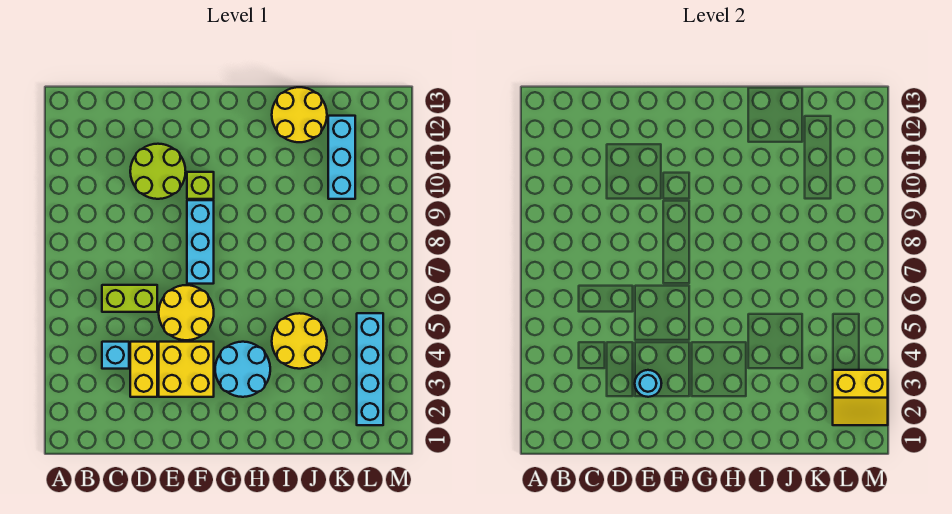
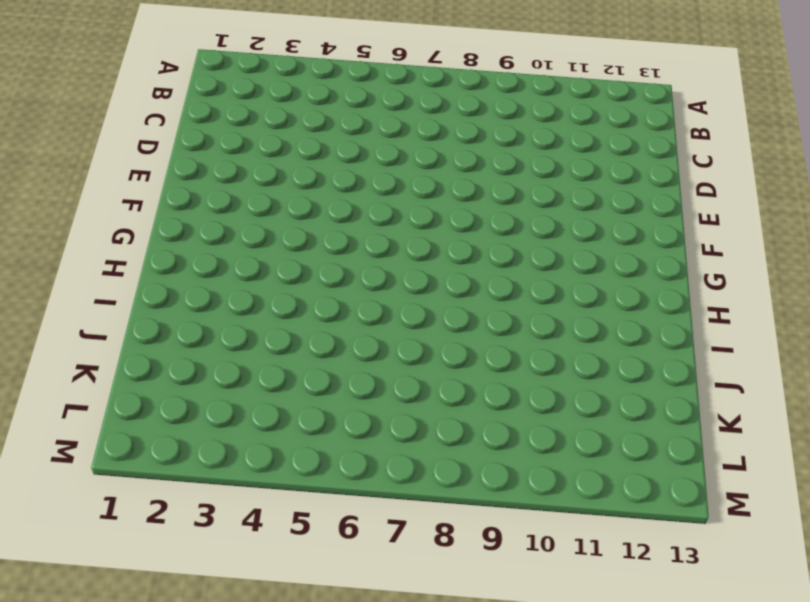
none -> cyan 1x1 brick [102,342,129,369]
none -> lime 1x2 brick [102,285,157,312]
none -> yellow 1x2 brick [130,342,157,397]

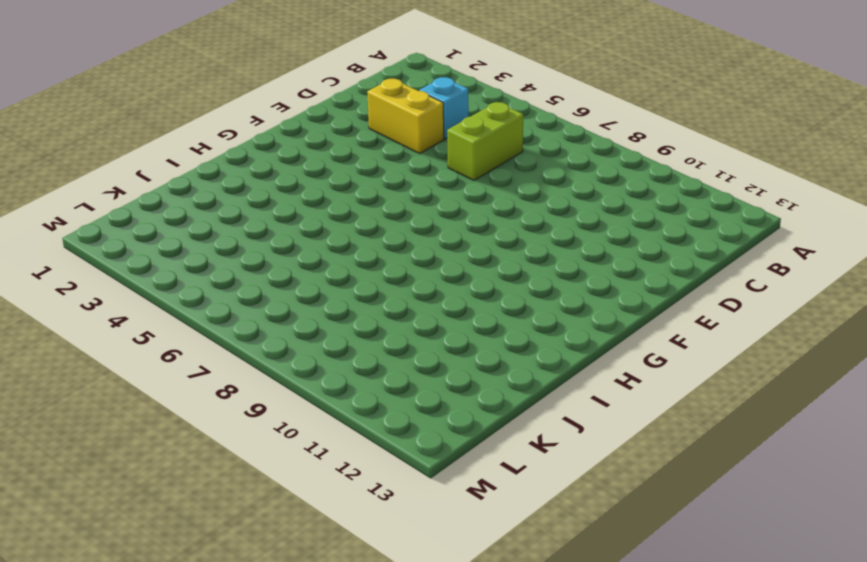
none -> lime 2x2 round brick [130,144,186,199]
none -> yellow 2x2 brick [159,342,214,397]
none -> yellow 2x2 round brick [159,285,214,340]

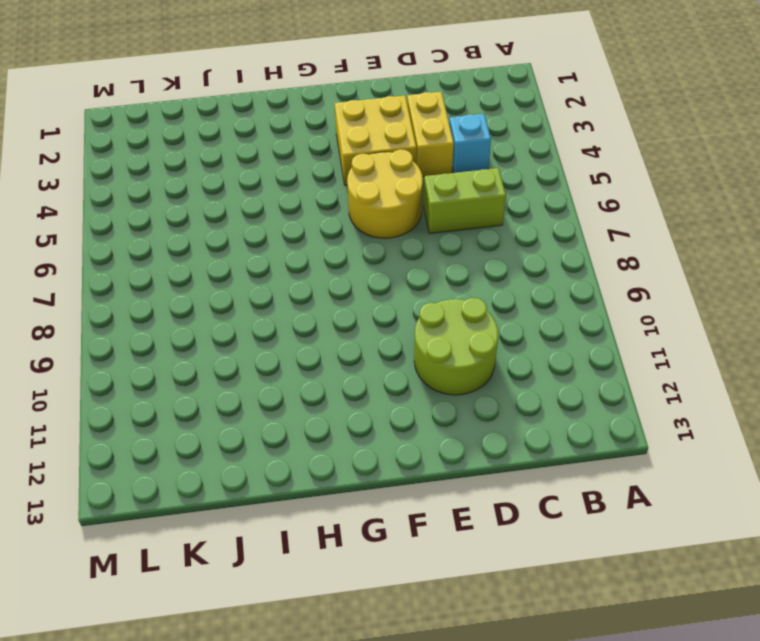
none -> cyan 1x3 brick [187,200,214,284]
none -> lime 1x1 brick [187,172,214,199]
none -> cyan 2x2 round brick [215,342,270,397]

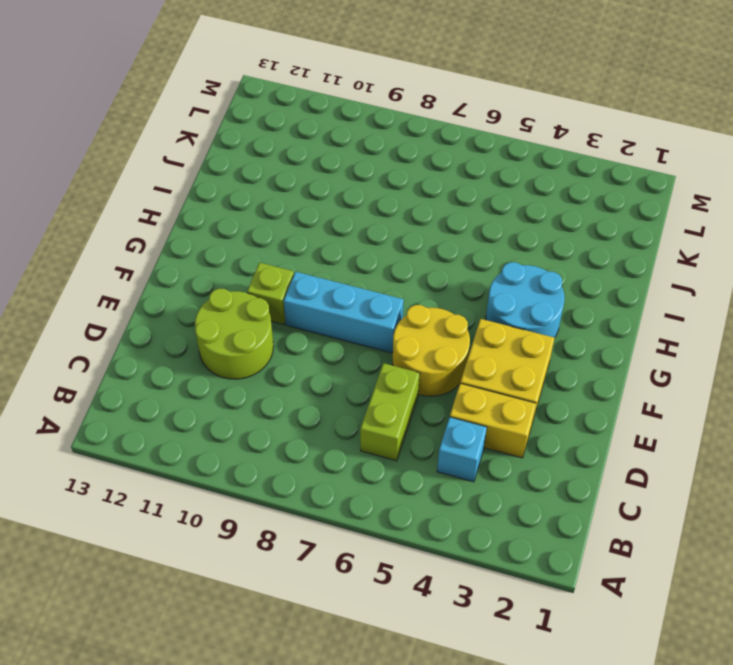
none -> yellow 2x2 round brick [272,313,327,369]
none -> yellow 2x2 round brick [272,87,327,142]
none -> cyan 1x3 brick [328,116,355,199]

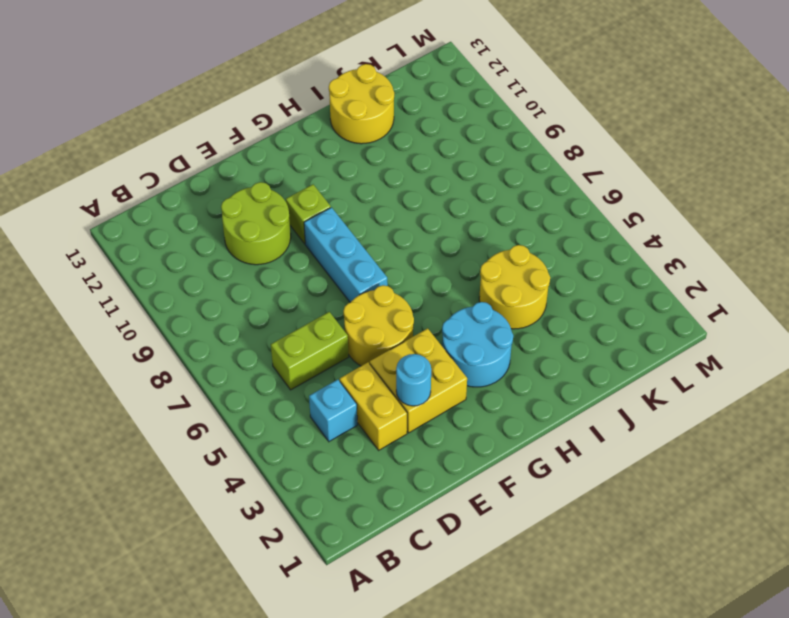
none -> cyan 1x3 brick [328,116,355,199]
none -> cyan 1x4 brick [357,313,383,425]
none -> yellow 2x2 slope [833,370,888,425]

